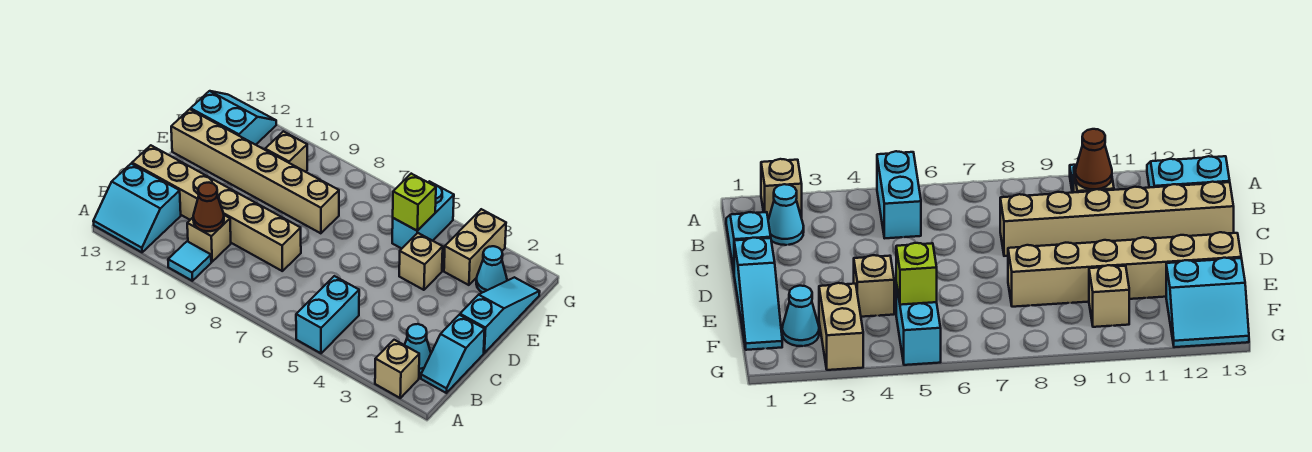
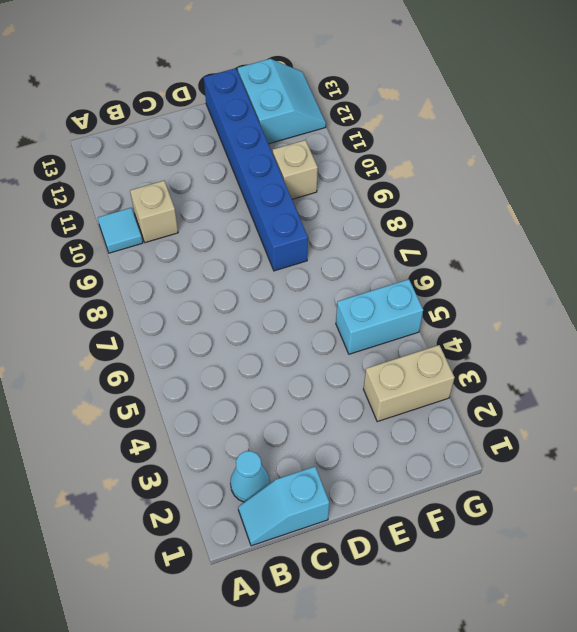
blue 1x6 brick [204,68,308,271] -> tan 1x6 brick [171,109,339,233]
none -> tan 1x1 brick [375,340,419,398]
none -> cyan 1x2 brick [296,276,359,353]
none -> cyan 2x2 slope [93,164,181,252]

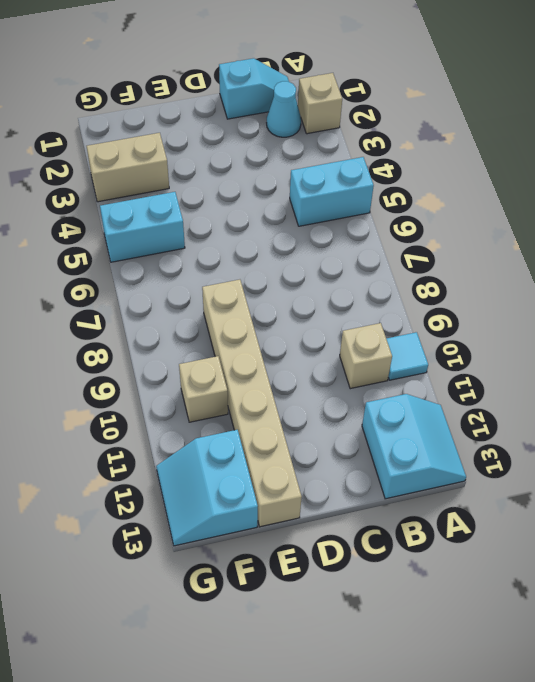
none -> tan 1x6 brick [132,145,301,271]
none -> cyan 1x3 slope [460,277,540,353]
none -> tan 1x1 brick [399,233,443,290]

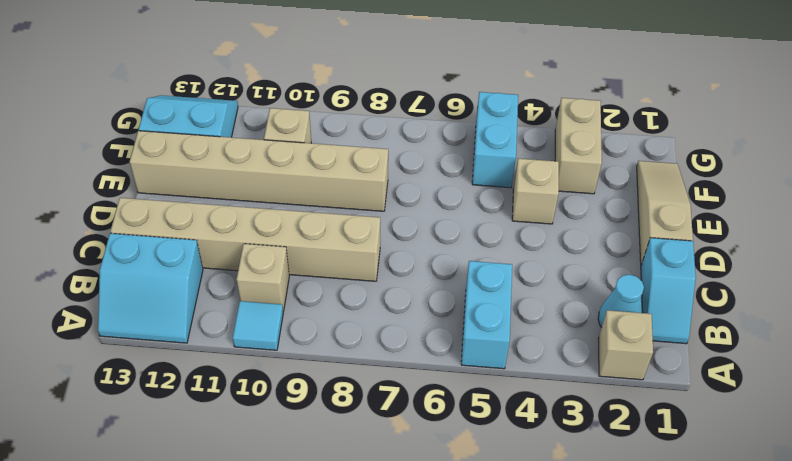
tan 1x3 slope [637,161,693,265] -> cyan 1x3 slope [460,277,540,353]
none -> cyan 1x1 cone [476,246,507,293]
none -> brown 1x1 cone [193,183,224,231]
none -> lime 1x1 brick [393,174,436,231]

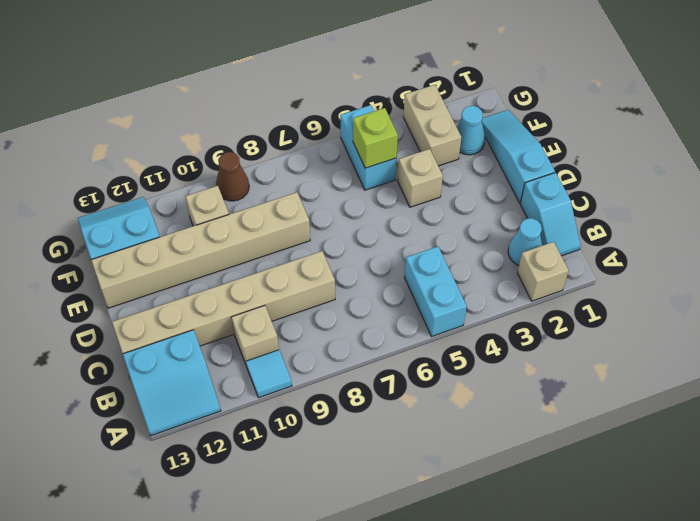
brown 1x1 cone [216,152,249,201] -> brown 1x1 cone moved to [193,183,224,231]

